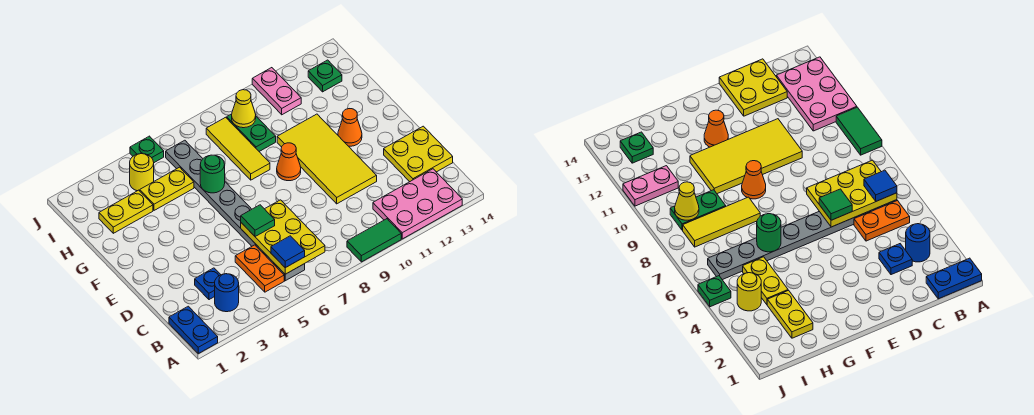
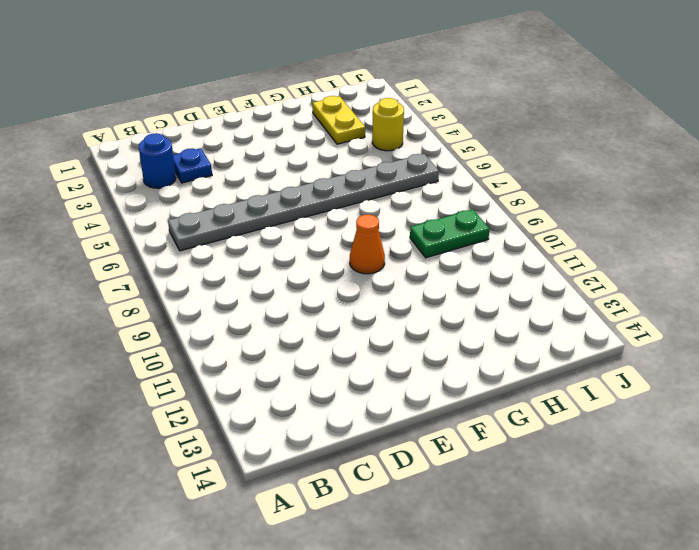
none -> blue 1x2 plate [169,306,218,353]
none -> green 1x2 tile [347,219,401,262]
none -> pink 2x3 plate [373,169,462,239]

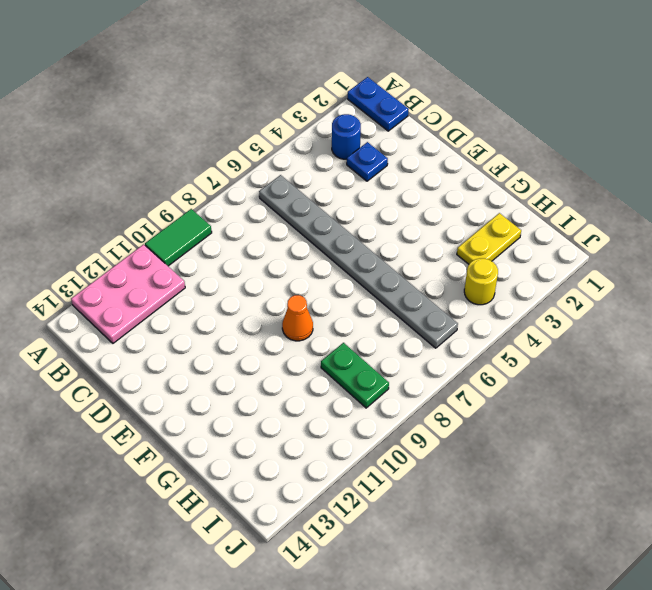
none -> orange 1x2 plate [235,245,284,292]
none -> yellow 2x2 plate [384,126,453,182]
none -> yellow 2x4 tile [277,114,377,204]

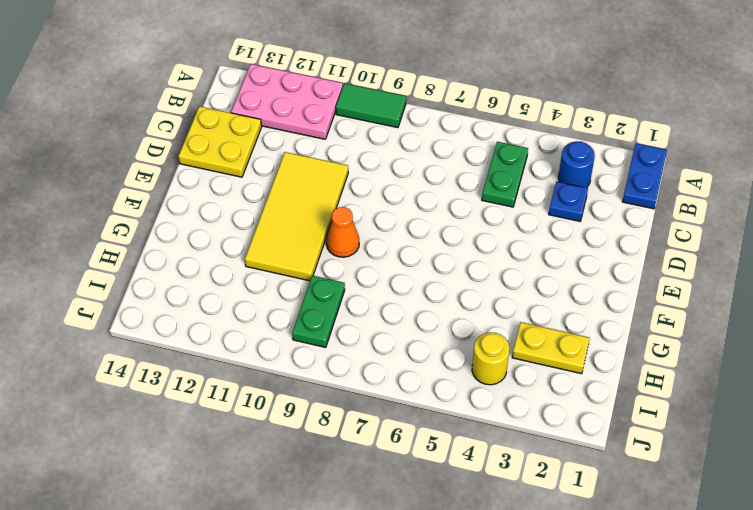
green 1x2 plate [482,142,528,207] -> orange 1x2 plate [235,245,284,292]
none -> grey 1x8 plate [166,140,305,281]
none -> orange 1x1 cone [338,109,362,146]
none -> yellow 1x3 tile [206,117,270,180]

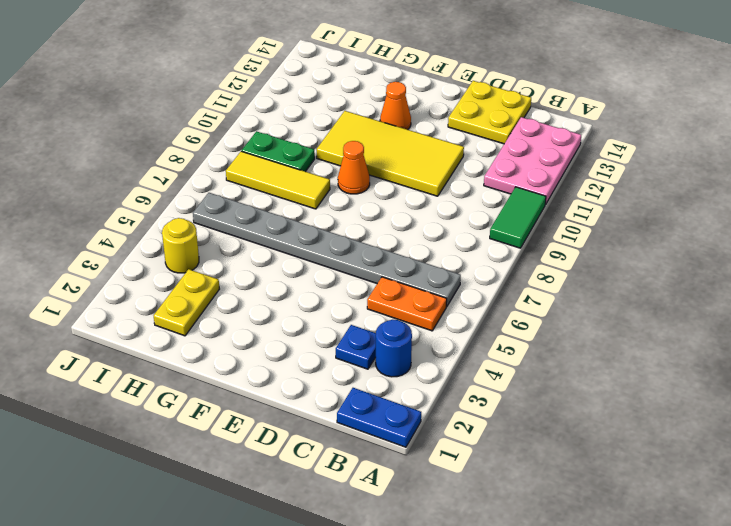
none -> yellow 1x2 plate [140,167,194,210]
none -> pink 1x2 plate [252,68,301,115]
none -> green 1x1 plate [308,60,342,92]

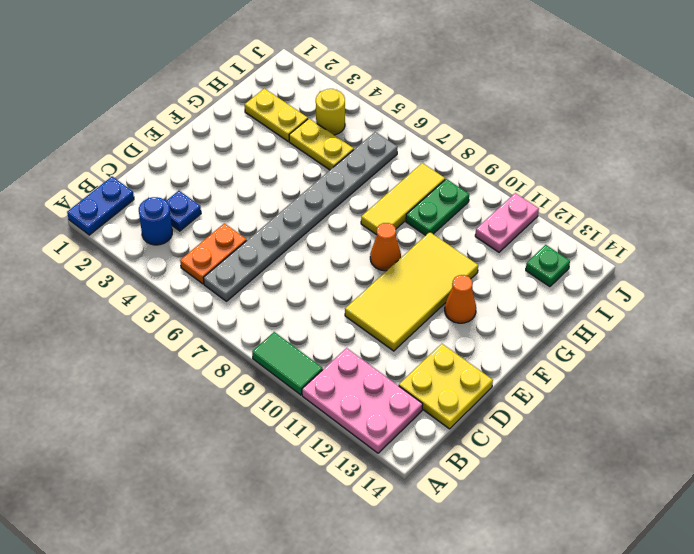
none -> green 1x1 plate [130,136,164,163]
none -> yellow 2x3 plate [241,200,325,274]
none -> green 1x1 round brick [200,155,225,193]

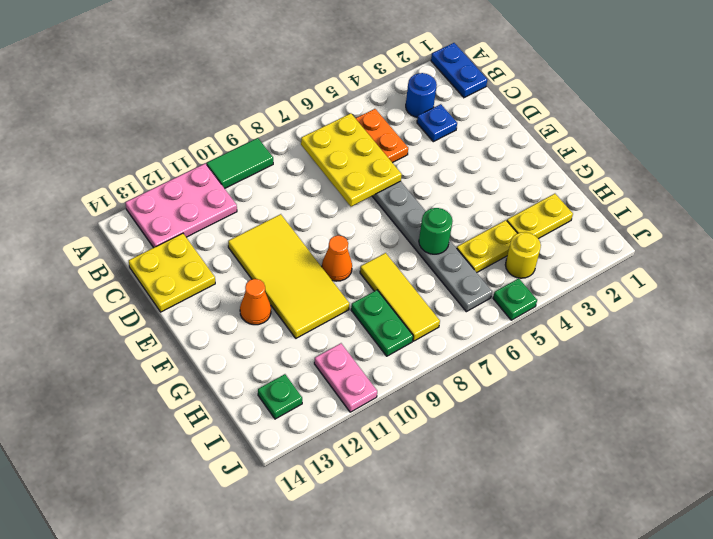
none -> yellow 1x1 cone [232,90,256,128]
none -> blue 1x1 tile [271,236,305,268]
none -> green 1x1 tile [241,205,275,237]

